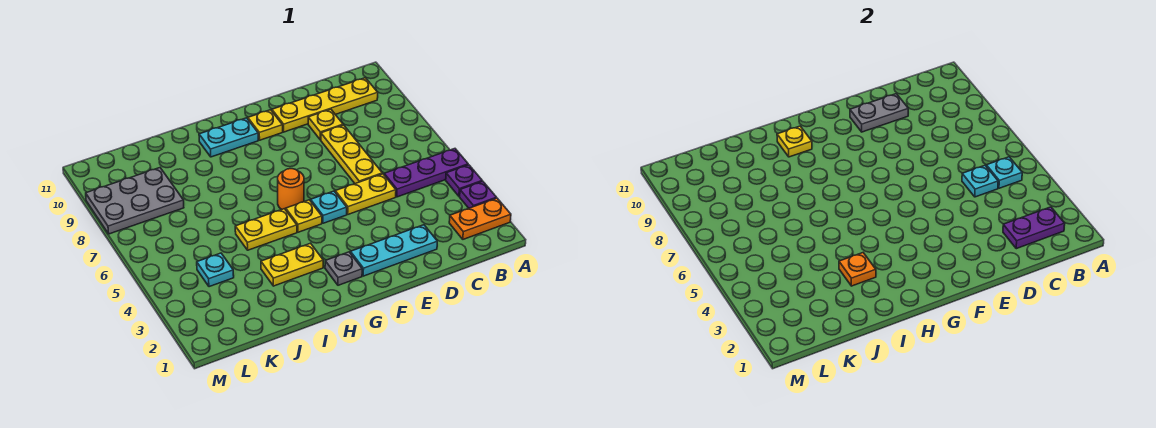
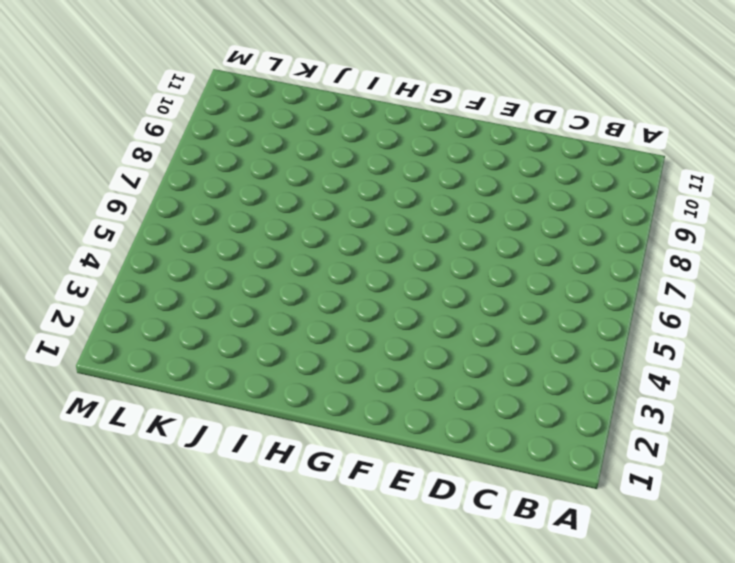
none -> orange 1x2 plate [449,198,511,239]
none -> purple 1x1 plate [460,181,497,208]
none -> purple 1x1 plate [446,165,482,196]

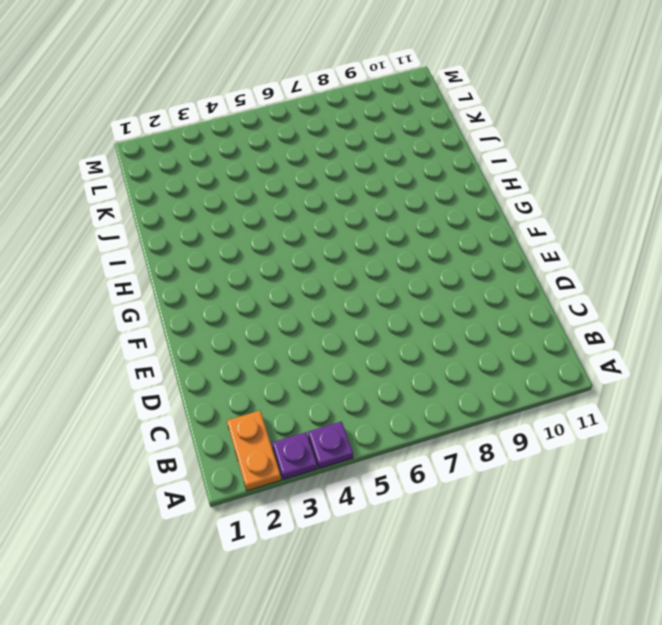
none -> purple 1x3 plate [384,149,468,197]
none -> yellow 1x4 plate [272,78,378,132]
none -> cyan 1x3 plate [351,225,437,276]

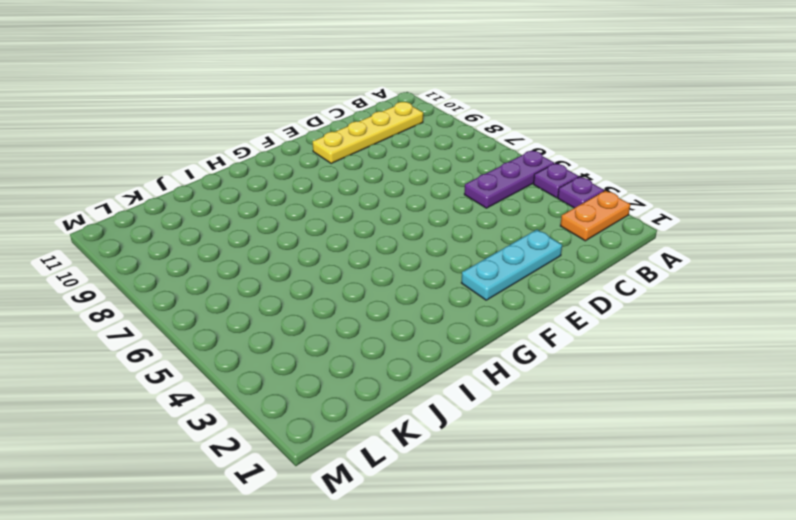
none -> yellow 1x2 plate [335,174,396,214]
none -> yellow 1x3 plate [321,125,382,184]
none -> yellow 1x1 plate [308,109,343,140]

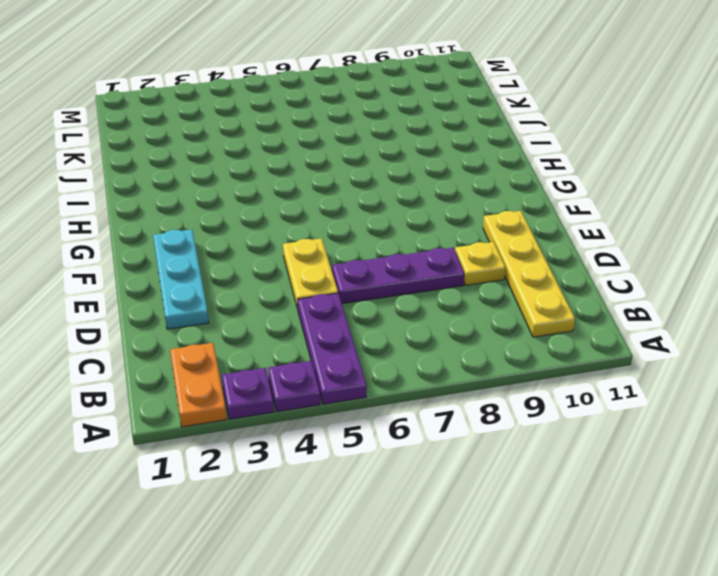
purple 1x3 plate [332,248,464,304] -> yellow 1x3 plate [321,125,382,184]
none -> cyan 1x1 plate [311,191,347,223]
none -> yellow 1x1 plate [248,110,283,140]
none -> grey 1x1 plate [325,252,362,285]

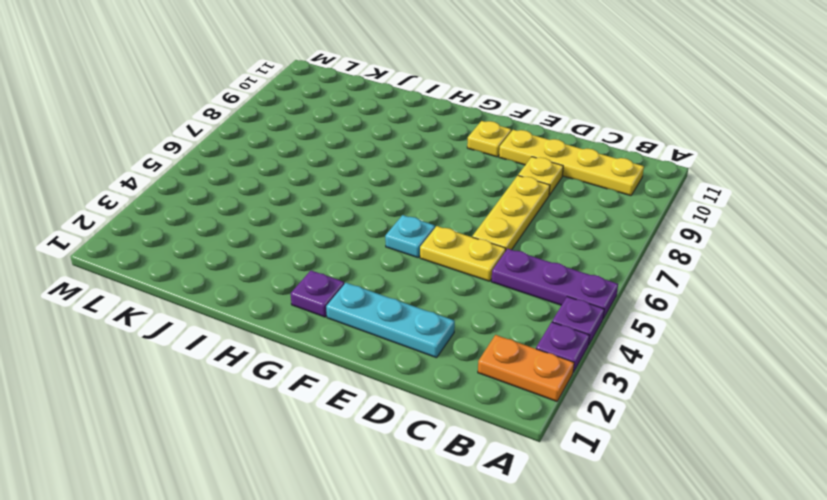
purple 1x1 plate [291,271,344,317] -> grey 1x1 plate [325,252,362,285]
none -> yellow 1x1 plate [286,200,322,232]
none -> orange 1x1 round brick [278,169,304,210]
none -> cyan 1x2 plate [199,118,258,157]

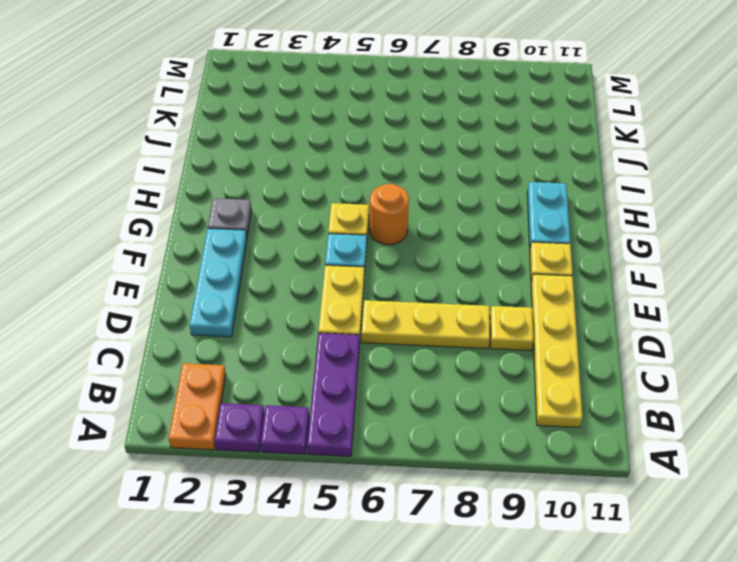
none -> yellow 1x2 plate [261,243,323,286]
none -> yellow 1x2 plate [235,209,297,250]
none -> cyan 1x1 plate [197,253,234,287]

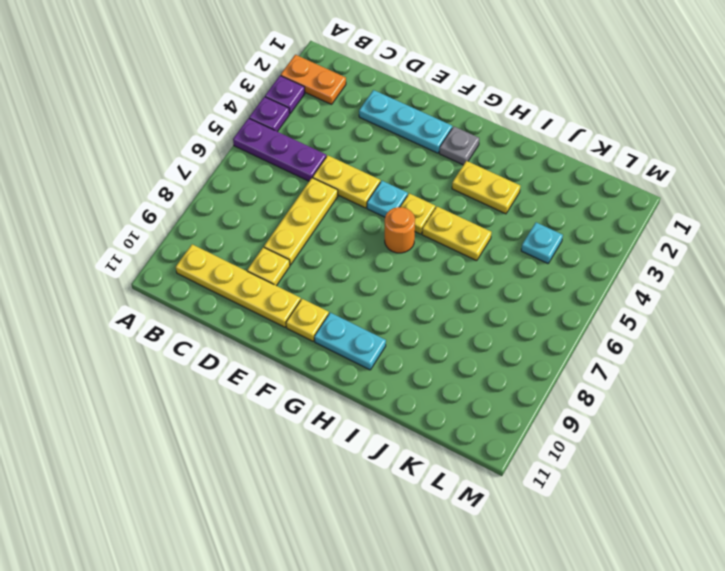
none -> grey 2x3 plate [86,168,184,234]
none -> purple 1x2 plate [1003,207,1065,249]
none -> cyan 1x1 plate [986,157,1022,188]

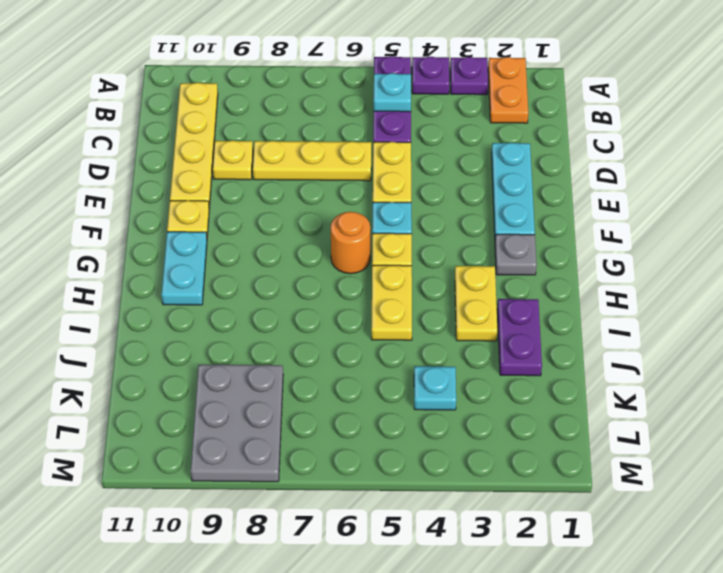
purple 1x2 plate [497,299,542,376] -> purple 1x2 plate moved to [1003,207,1065,249]
none -> cyan 1x1 plate [962,165,998,197]
none -> grey 1x2 plate [850,94,908,132]
none -> yellow 1x1 plate [777,126,812,157]

